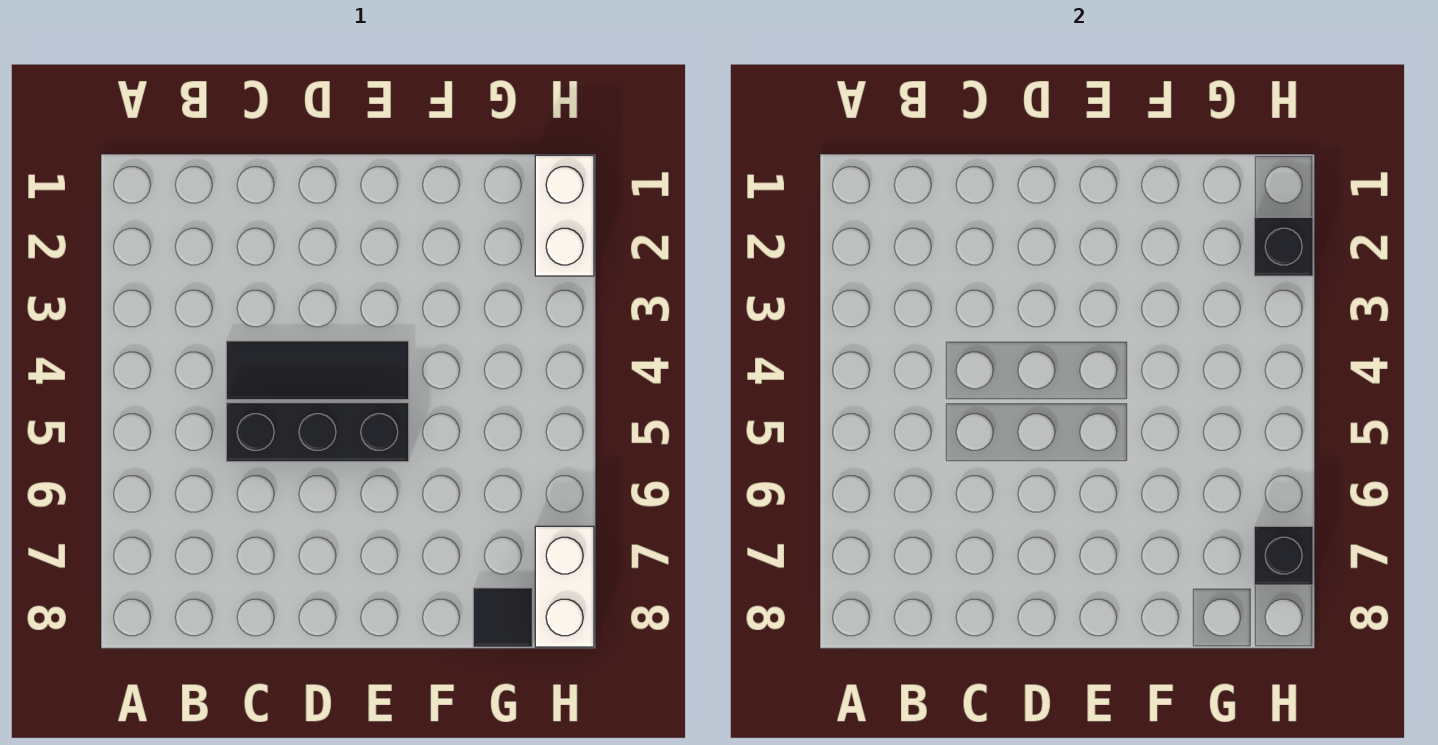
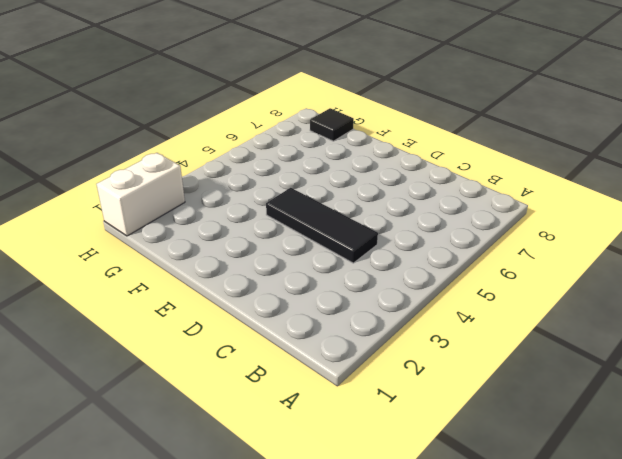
none -> black 1x3 brick [226,403,409,462]
none -> white 1x2 brick [535,526,594,647]

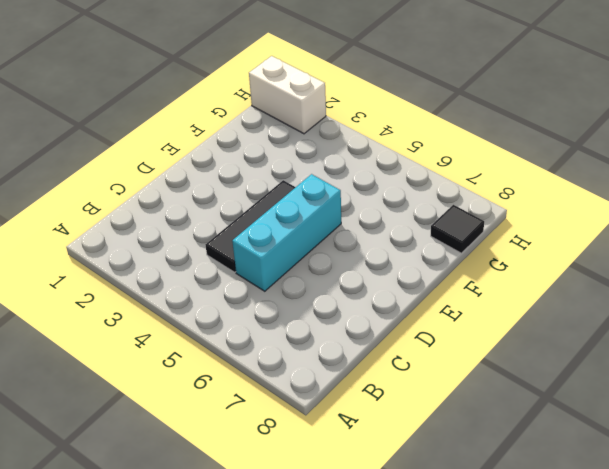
cyan 1x3 brick [232,174,341,291] -> black 1x3 brick [226,403,409,462]
none -> white 1x2 brick [535,526,594,647]
none -> black 1x1 brick [1254,217,1313,276]

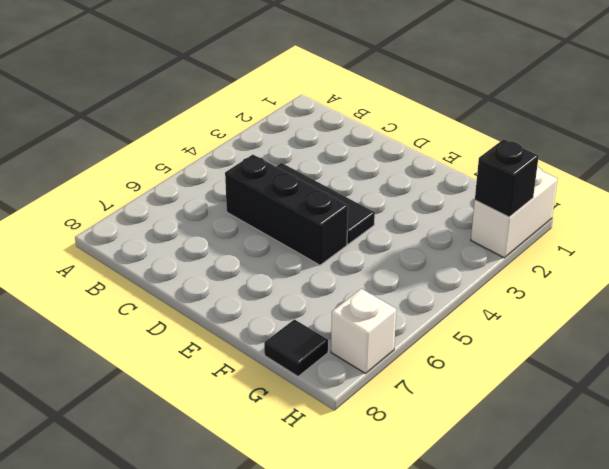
white 1x1 brick [331,289,396,373] -> white 1x2 brick [535,526,594,647]
none -> black 1x1 brick [1254,526,1313,585]

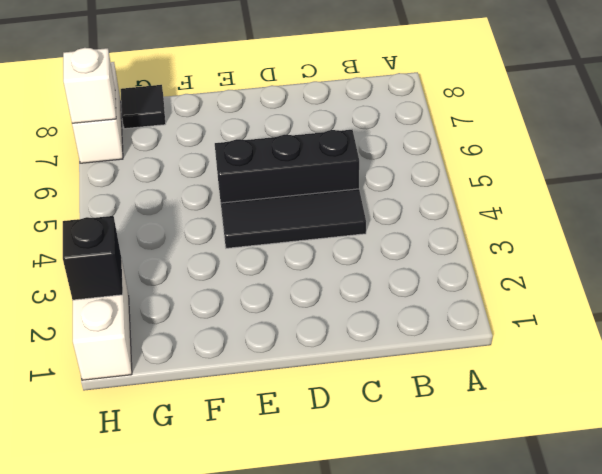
white 1x1 brick [63,48,116,123] -> black 1x1 brick [1254,526,1313,585]

